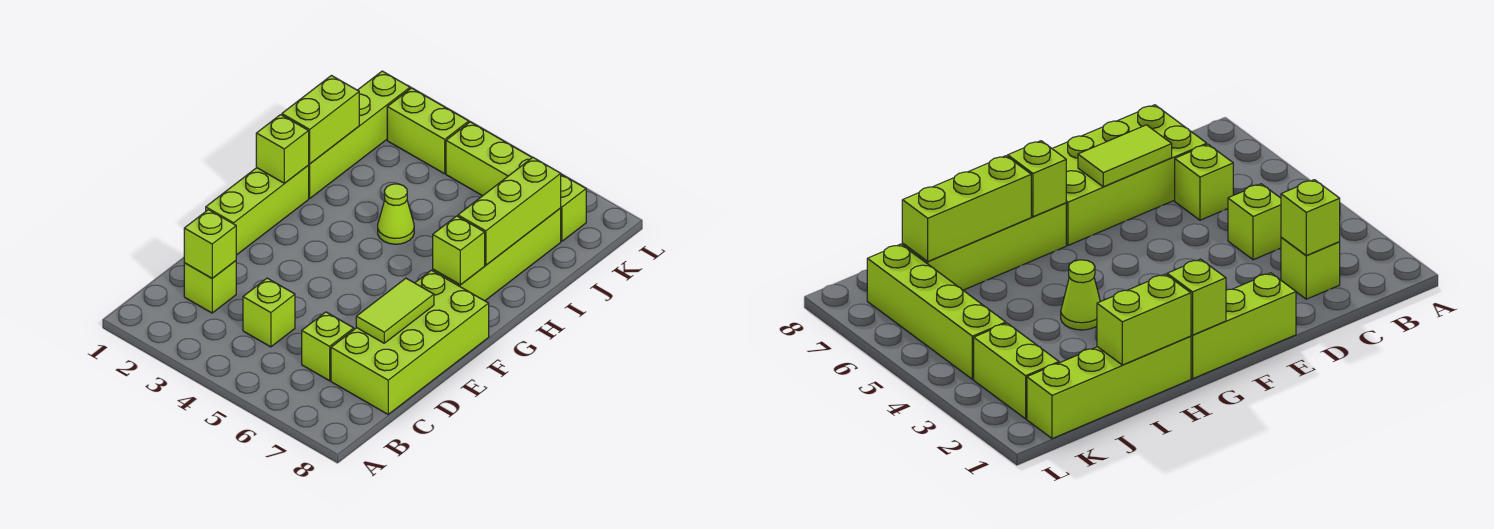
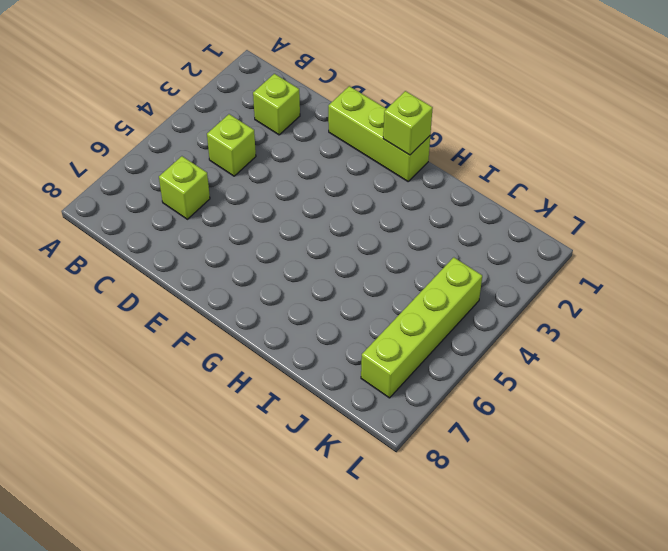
none -> lime 2x4 brick [331,270,489,414]
none -> lime 1x4 brick [433,208,561,301]
none -> lime 1x4 brick [308,71,410,198]

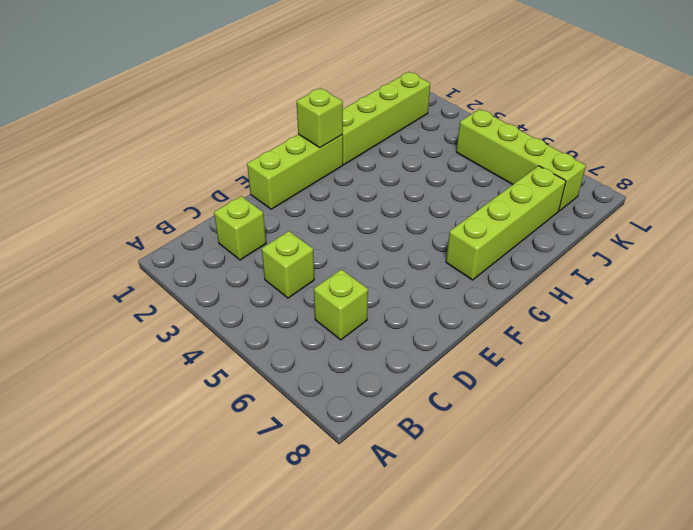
none -> lime 2x4 brick [331,270,489,414]
none -> lime 1x1 cone [378,184,414,244]
none -> lime 1x2 brick [387,88,469,174]

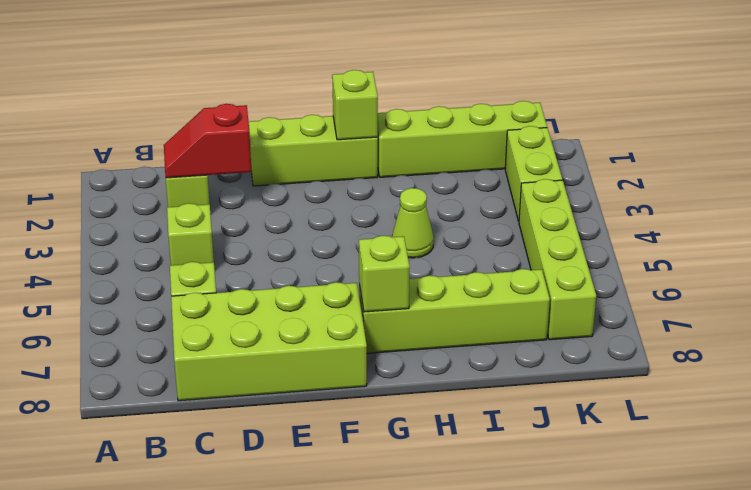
red 1x2 slope [164,104,251,178] -> lime 1x1 brick [184,210,236,278]
none -> lime 1x2 tile [356,278,434,343]
none -> lime 1x2 brick [282,76,359,164]
none -> lime 1x3 brick [458,157,561,265]

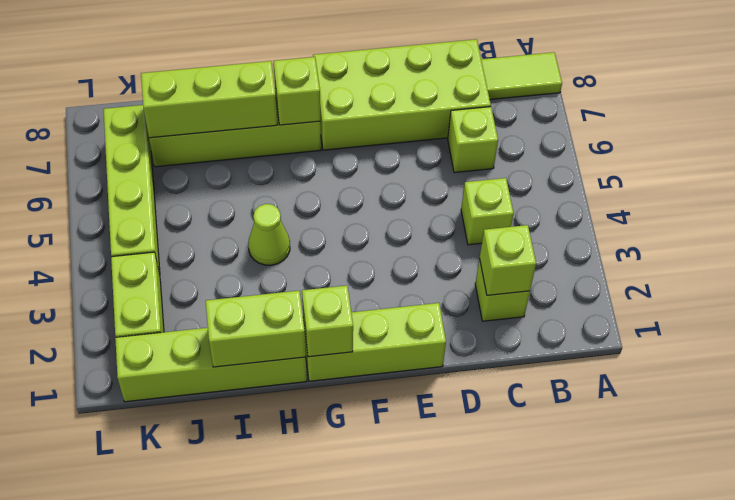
lime 1x2 tile [481,52,562,100] -> lime 1x2 tile moved to [356,278,434,343]

